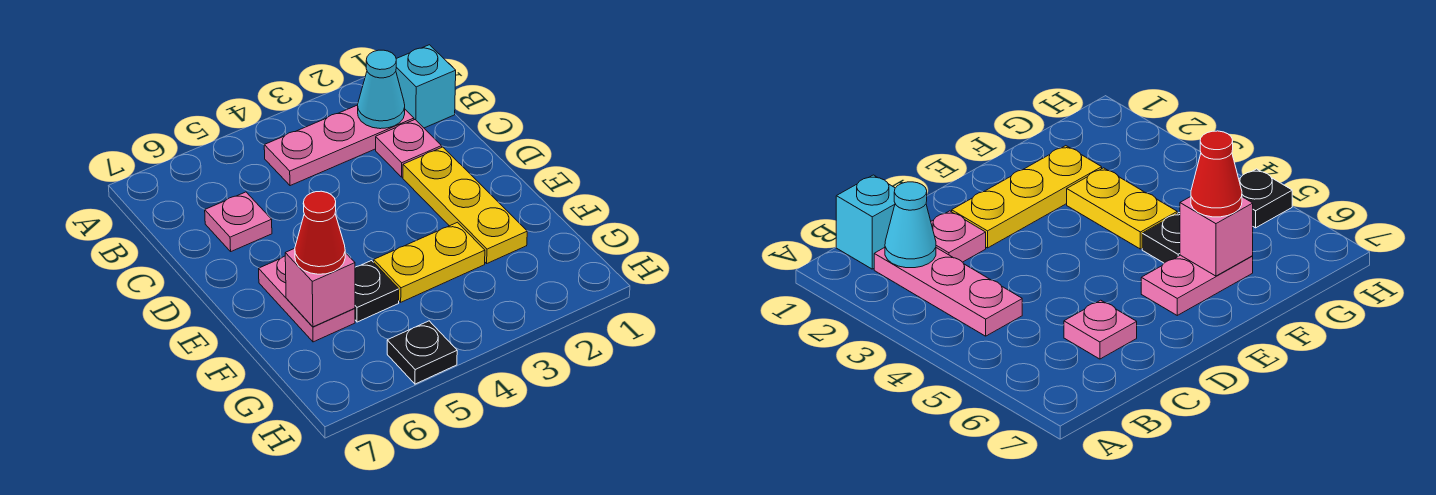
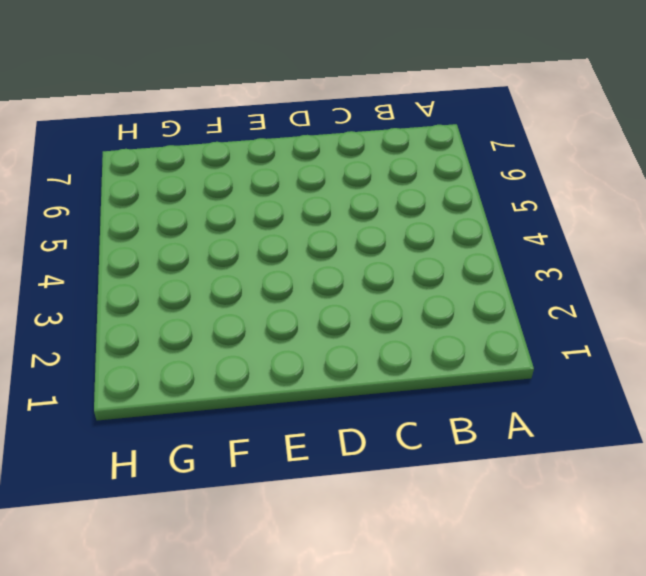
none -> cyan 1x1 brick [396,45,456,128]
none -> pink 1x3 plate [264,105,414,186]
none -> pink 1x1 plate [376,120,442,177]

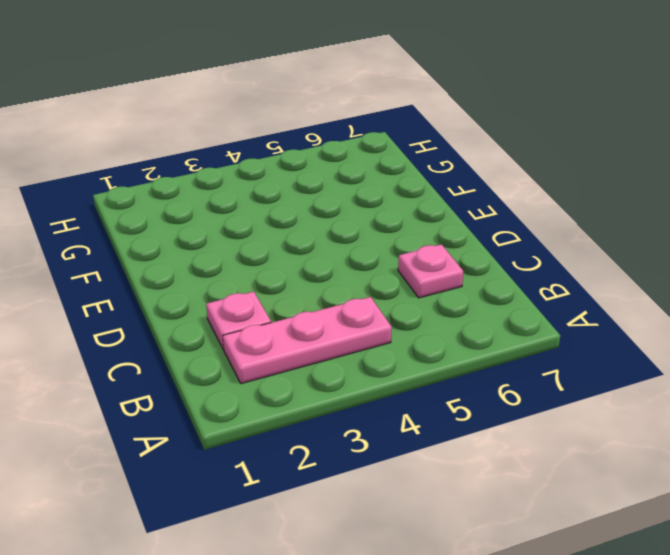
none -> cyan 1x1 brick [396,45,456,128]
none -> yellow 1x3 plate [403,147,527,263]
none -> pink 1x2 plate [259,256,355,342]

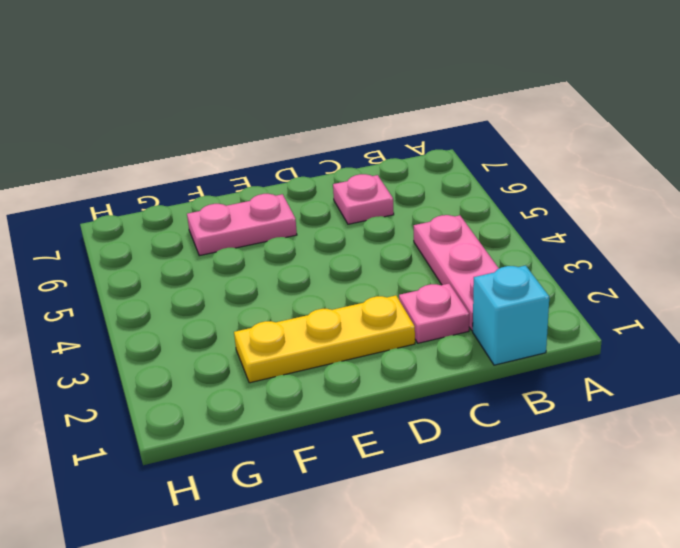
none -> yellow 1x2 plate [374,222,485,302]
none -> black 1x1 plate [355,261,399,322]
none -> black 1x1 plate [387,321,457,384]

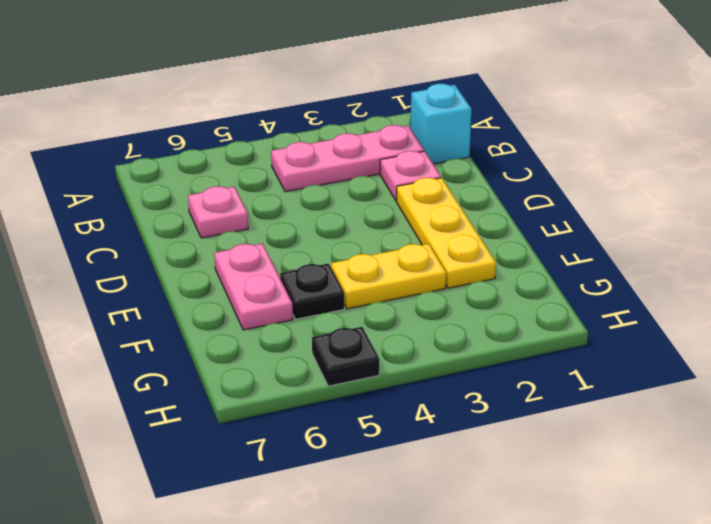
none -> cyan 1x1 cone [358,50,405,129]
none -> pink 1x1 brick [285,249,355,327]
none -> red 1x1 cone [295,191,345,274]

